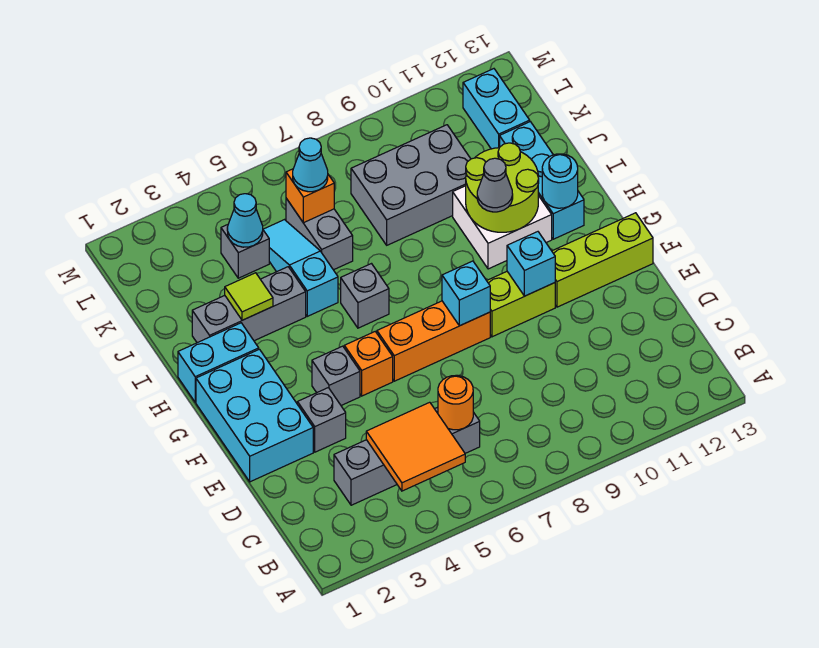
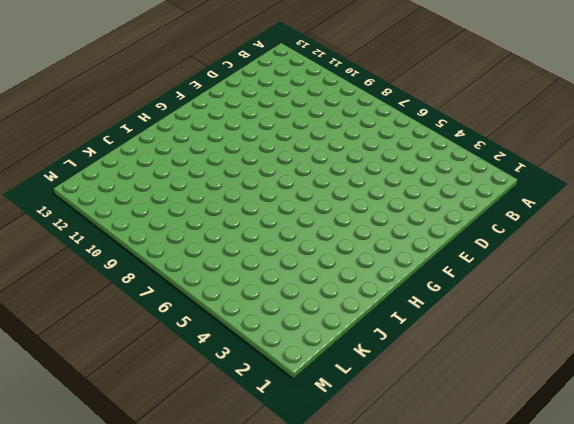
none -> grey 1x4 brick [334,407,480,505]
none -> cyan 2x3 brick [196,349,313,482]
none -> grey 1x1 brick [297,388,346,452]

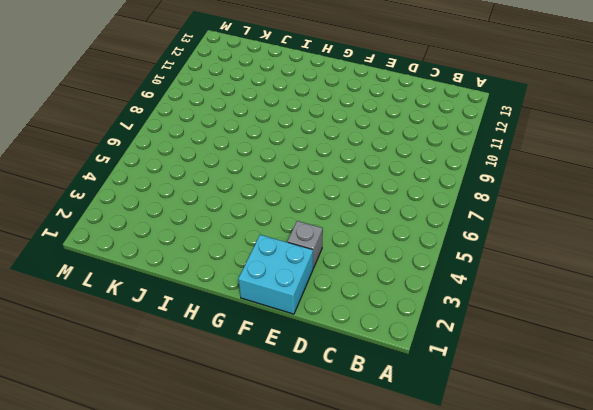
cyan 2x2 brick [238,235,313,314] -> cyan 2x3 brick [196,349,313,482]
none -> grey 1x4 brick [334,407,480,505]
none -> grey 1x1 brick [312,346,360,405]
none -> orange 1x1 brick [344,332,393,396]

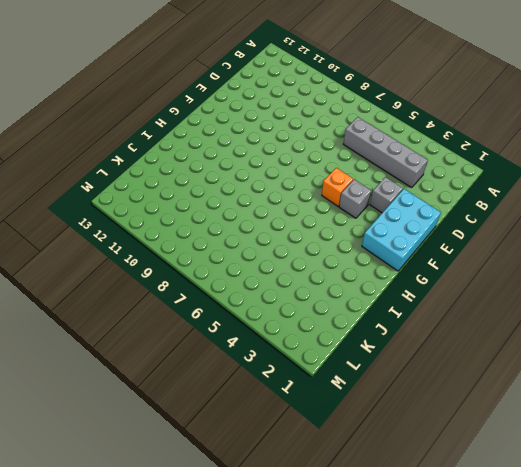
none -> orange 1x3 brick [377,301,490,381]
none -> lime 1x2 brick [487,272,555,337]
none -> lime 1x3 brick [552,213,653,307]

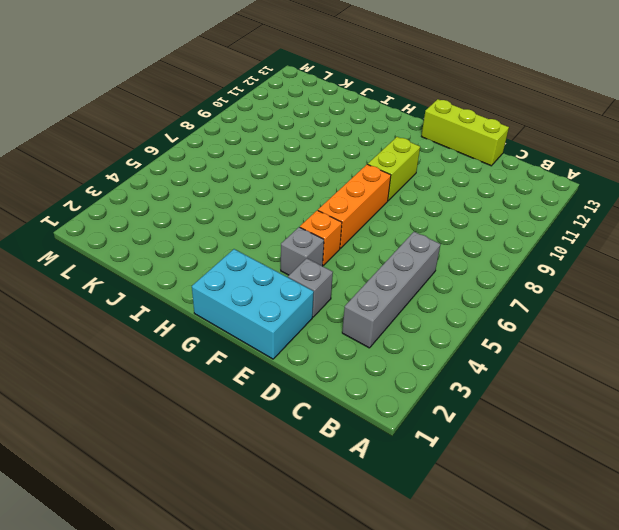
lime 1x3 brick [421,99,509,166] -> lime 1x3 brick turned to [552,213,653,307]
none -> cyan 1x2 brick [178,323,259,402]
none -> grey 1x1 brick [341,264,389,328]
none -> white 2x2 brick [453,186,552,269]

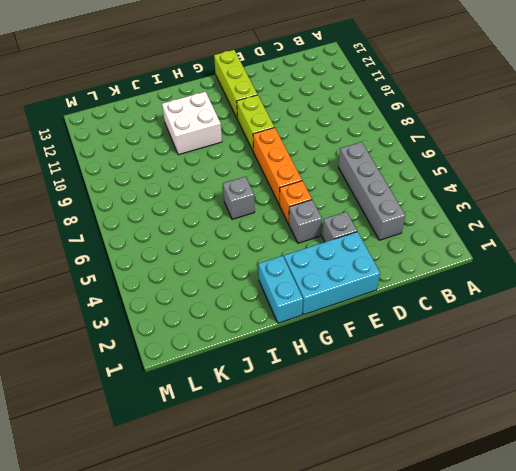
none -> cyan 1x3 brick [500,122,584,239]
none -> grey 1x3 brick [192,267,306,343]
none -> cyan 1x3 slope [263,220,338,316]

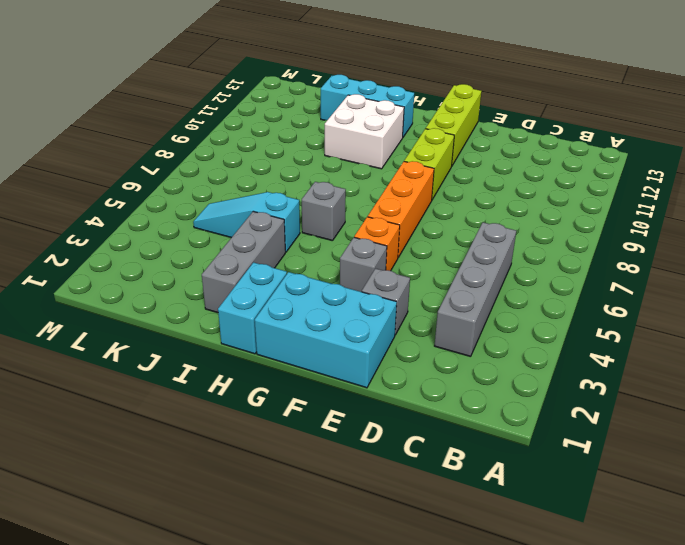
none -> grey 1x2 brick [286,198,353,270]
none -> grey 2x3 brick [351,125,471,245]
none -> grey 1x1 brick [221,225,269,278]

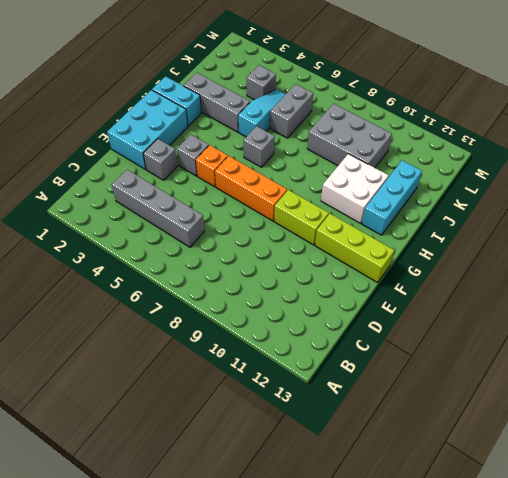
none -> cyan 1x2 brick [463,69,530,149]
none -> orange 2x2 tile [366,402,465,491]
none -> orange 1x1 round brick [438,375,473,430]

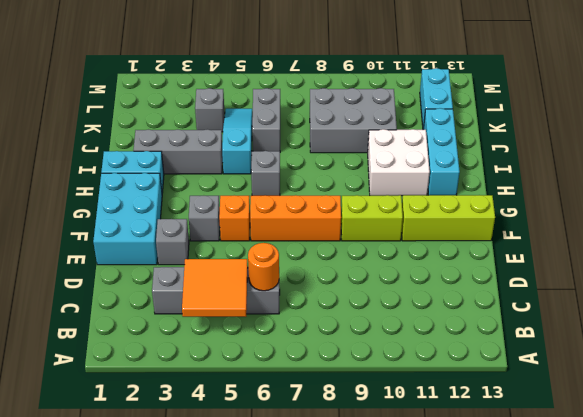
none -> cyan 1x1 brick [442,261,490,326]
none -> cyan 1x1 brick [507,232,555,296]
none -> lime 2x2 round brick [466,143,539,232]

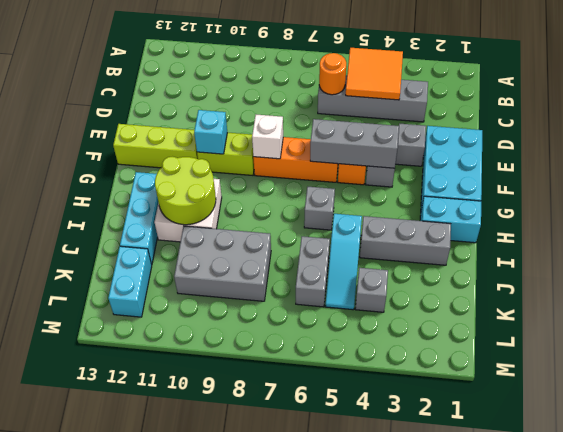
grey 1x3 brick [310,119,399,168] -> none
white 1x1 brick [252,115,283,159] -> cyan 1x1 brick [442,261,490,326]
none -> cyan 1x1 round brick [542,154,578,208]
none -> lime 1x1 tile [225,273,273,320]
none -> cyan 1x1 cone [227,194,263,247]

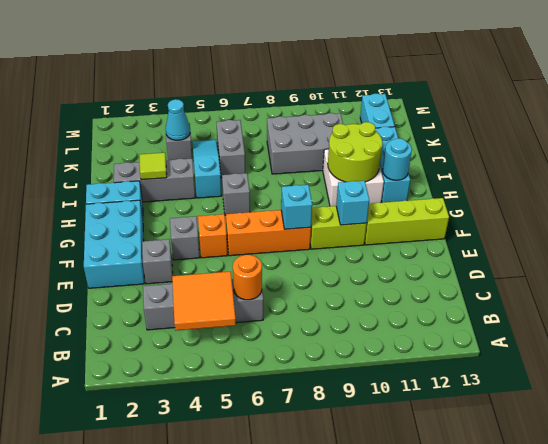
none -> orange 1x1 brick [286,169,334,223]
none -> grey 1x1 cone [477,158,513,212]
none -> cyan 1x1 cone [293,138,328,192]

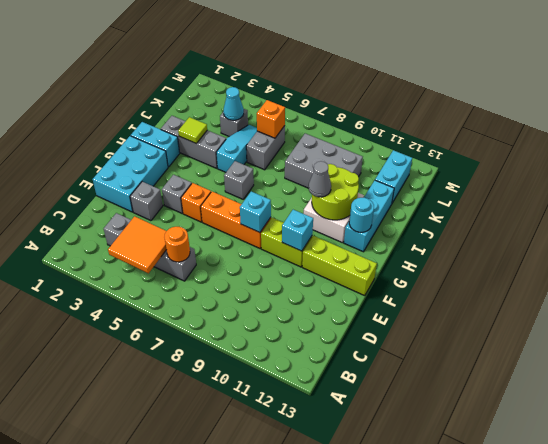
none -> cyan 1x1 cone [293,138,328,192]

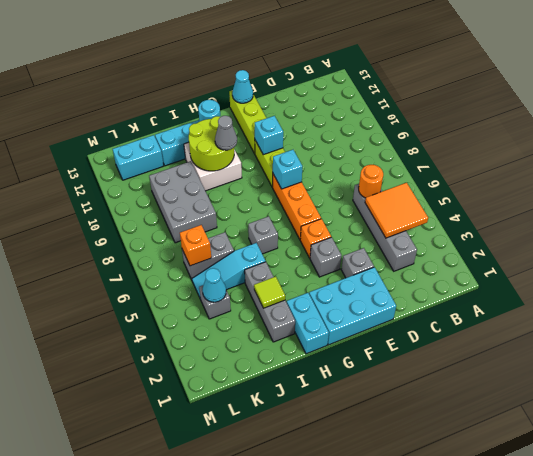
cyan 1x1 cone [232,70,253,103] -> cyan 1x1 cone moved to [293,138,328,192]

